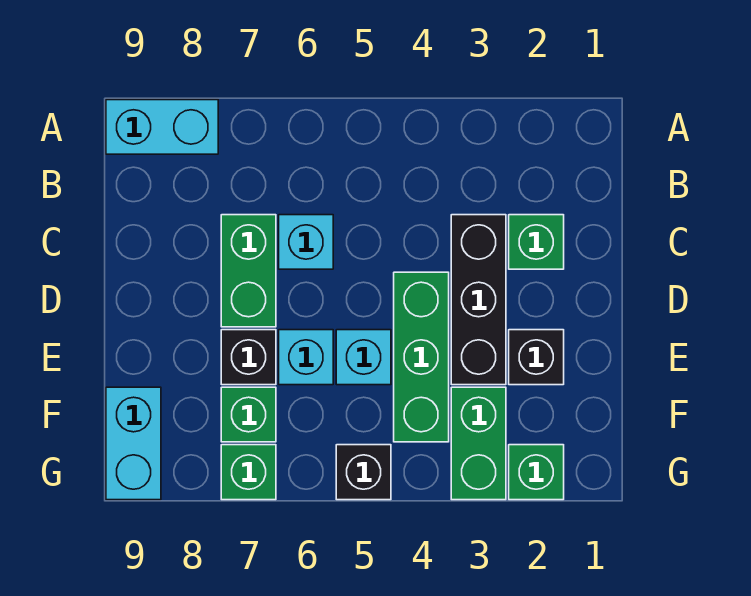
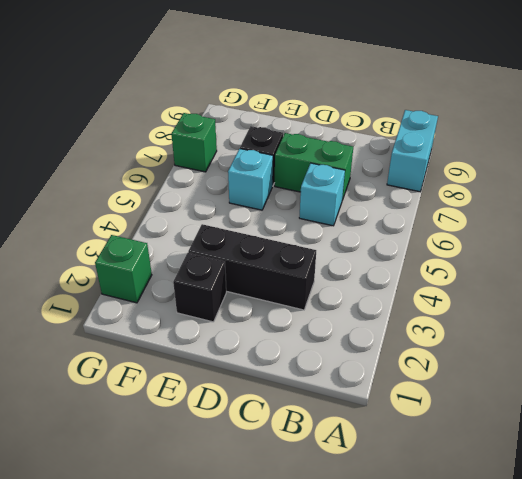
none -> green 1x1 brick [509,215,564,269]
none -> green 1x3 brick [394,272,449,442]
none -> cyan 1x1 brick [336,330,391,385]

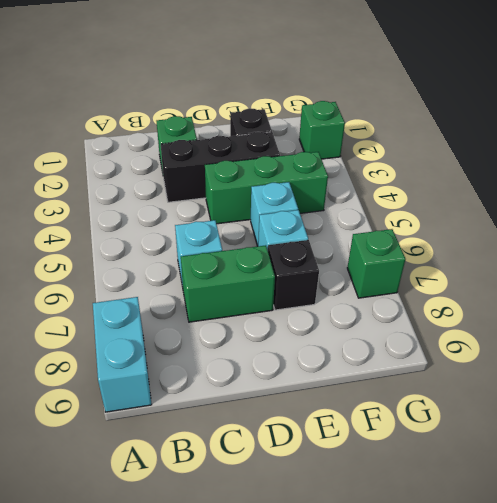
none -> green 1x2 brick [451,387,506,500]
none -> green 1x1 brick [221,387,276,442]
none -> cyan 1x2 brick [106,387,161,500]

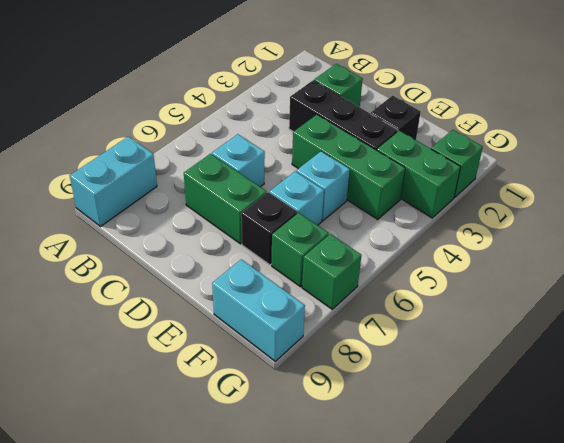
none -> black 1x1 brick [336,445,391,500]

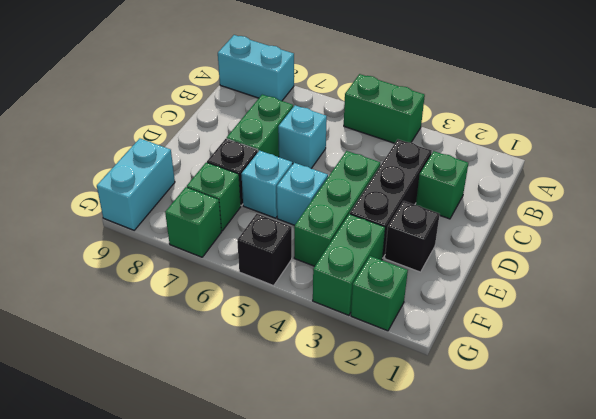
green 1x2 brick [344,74,425,143] -> none

